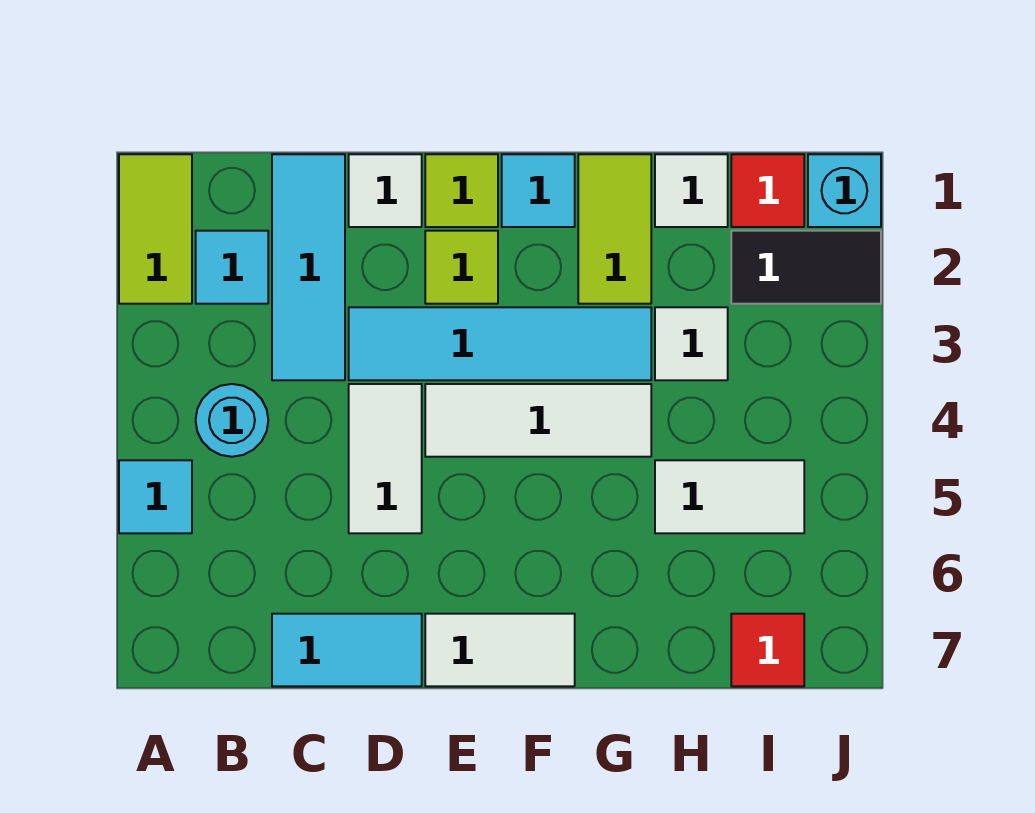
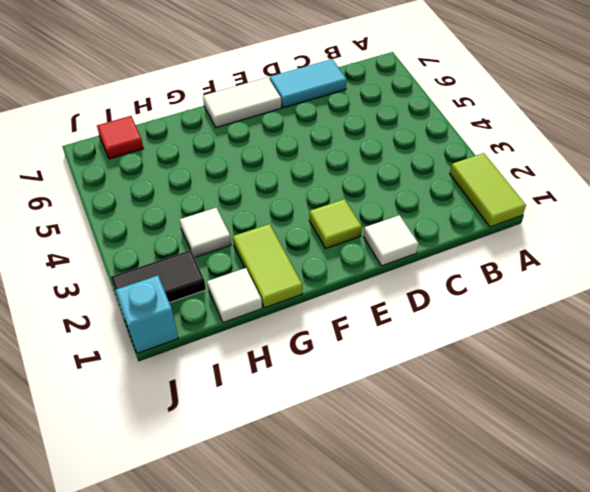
none -> cyan 1x1 tile [119,460,192,533]
none -> cyan 1x1 tile [196,231,268,304]
none -> cyan 1x1 round brick [196,384,268,457]

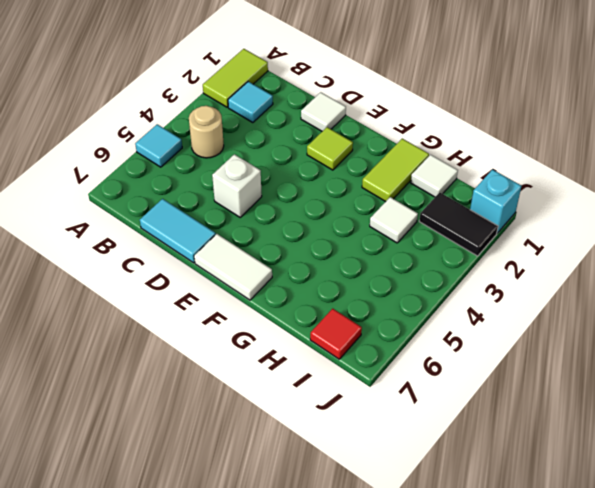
tan 1x1 round brick [189,106,224,158] -> cyan 1x1 round brick [196,384,268,457]
white 1x1 brick [212,154,262,217] -> white 1x2 tile [349,384,422,533]
none -> cyan 1x3 tile [272,154,345,380]
none -> cyan 1x4 tile [349,307,651,380]
none -> lime 1x1 tile [425,154,498,227]

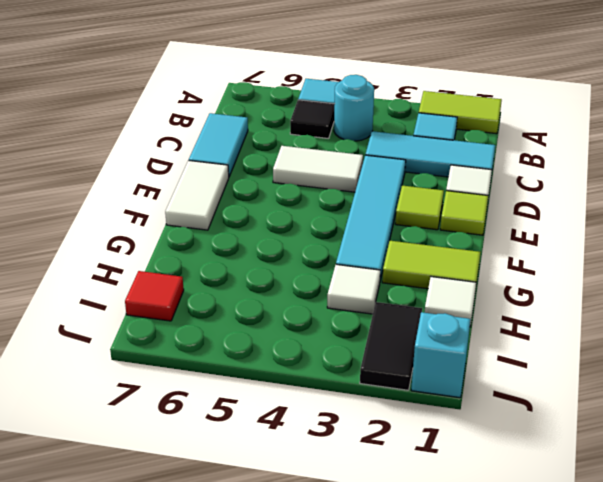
black 1x1 tile [290,100,335,139] -> none
none -> white 1x3 tile [425,384,651,457]
none -> cyan 1x1 tile [502,154,575,227]
none -> white 1x2 tile [655,460,804,533]

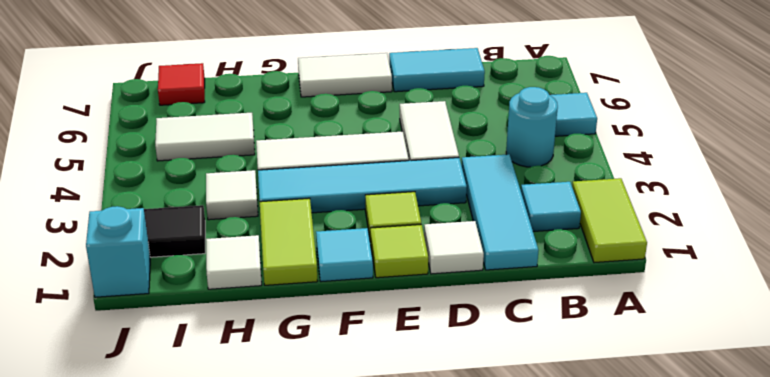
none -> red 1x1 tile [731,154,804,227]

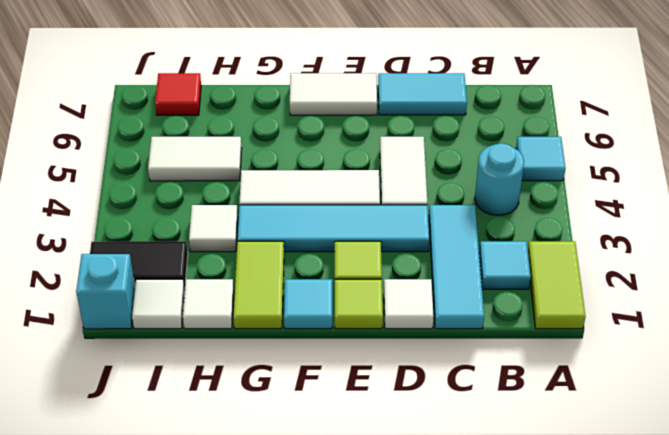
white 1x1 tile [132,279,185,329] -> red 1x1 tile [731,154,804,227]

